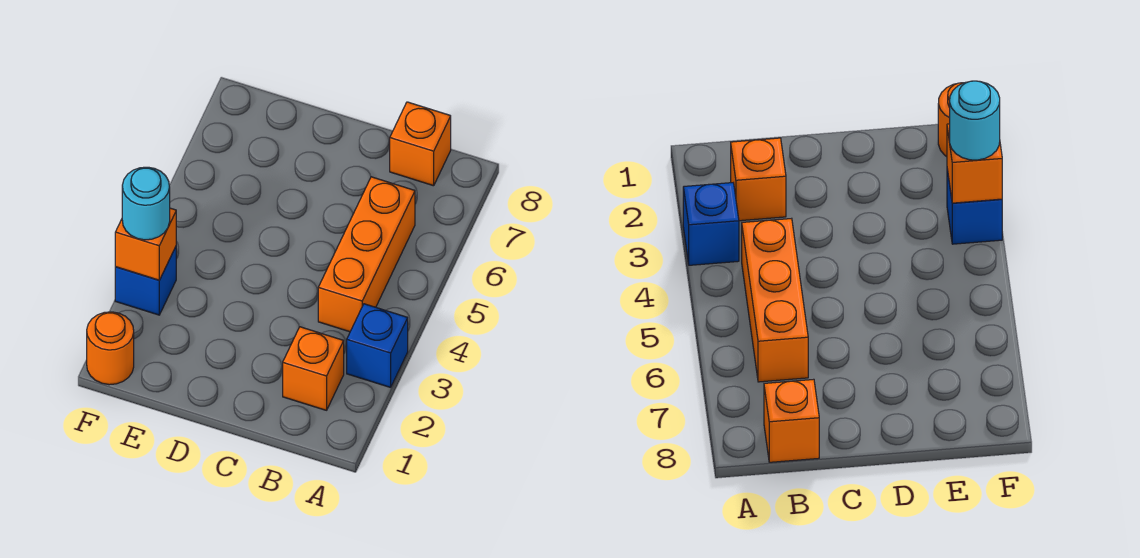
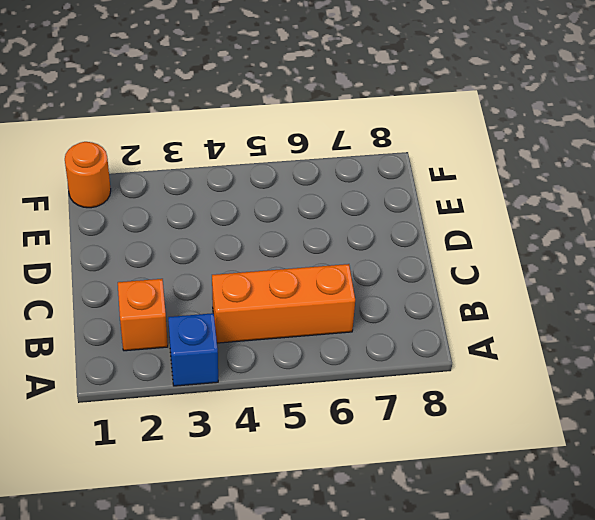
none -> orange 1x1 brick [390,102,451,186]
none -> blue 1x1 brick [115,247,176,315]

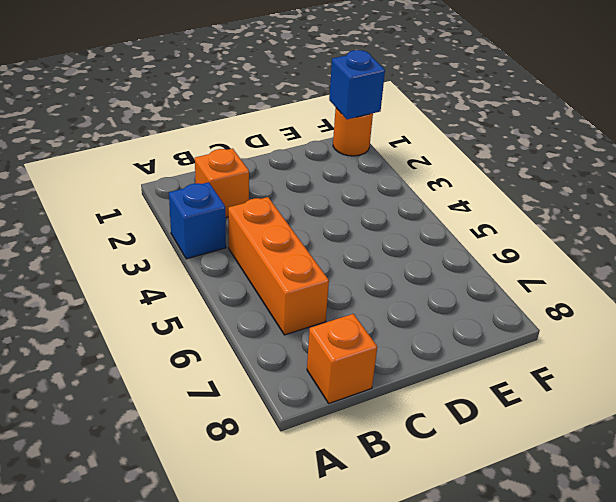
blue 1x1 brick [329,50,385,119] -> blue 1x1 brick moved to [115,247,176,315]
none -> orange 1x1 brick [115,208,176,280]
none -> cyan 1x1 round brick [122,167,170,240]

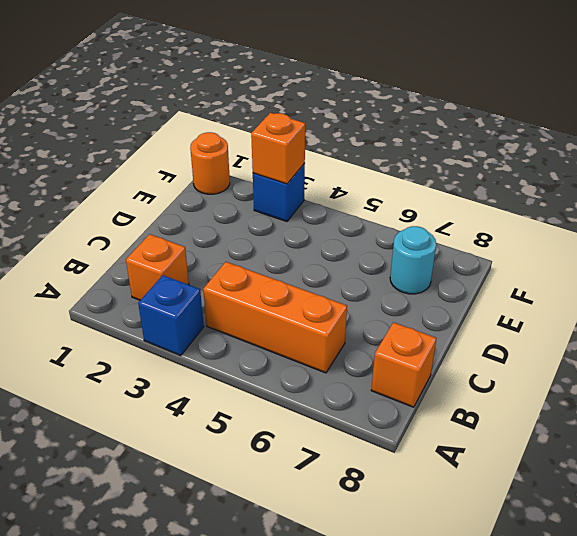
cyan 1x1 round brick [390,226,436,294] -> cyan 1x1 round brick moved to [122,167,170,240]

